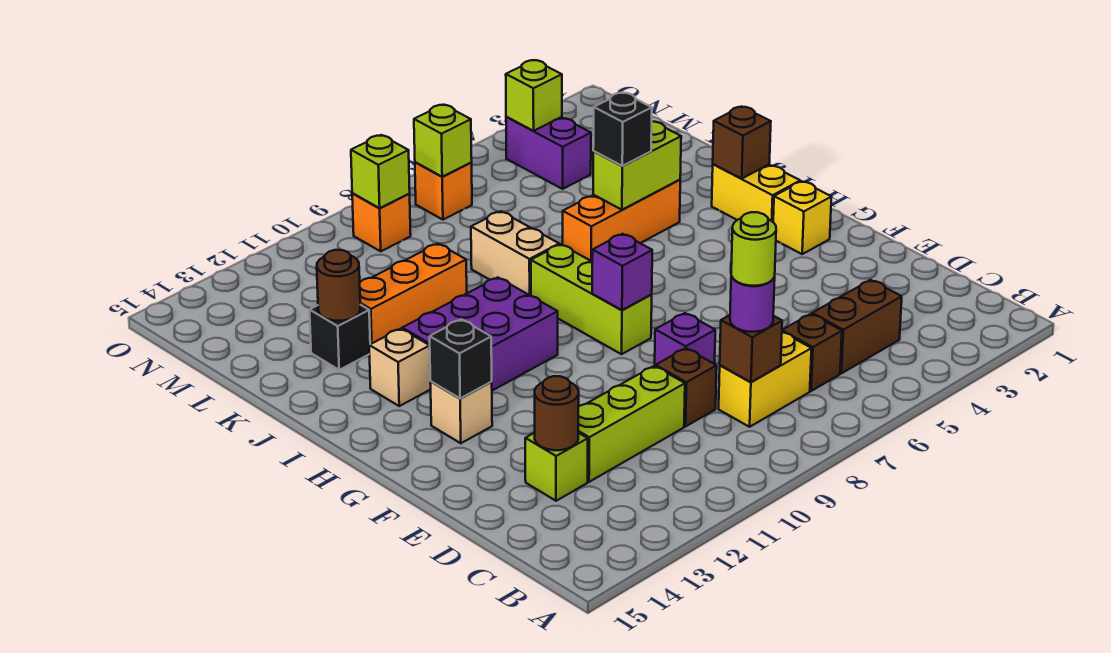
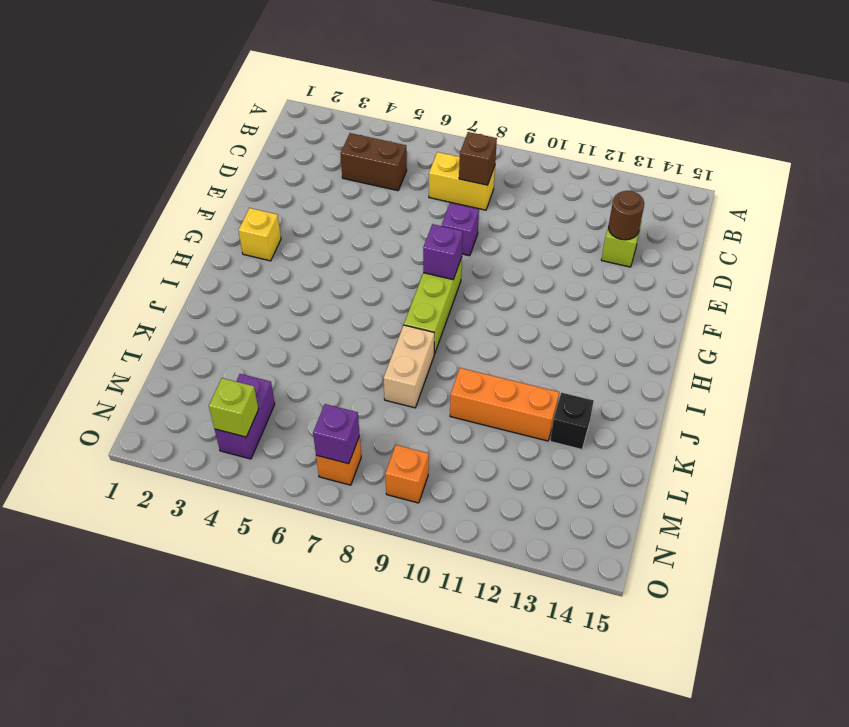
purple 1x1 brick [313,404,360,464] -> lime 1x1 brick [414,105,472,177]
none -> brown 1x1 brick [782,314,842,391]
none -> brown 1x1 brick [656,348,717,426]
none -> lime 1x3 brick [578,366,685,482]
none -> tan 1x1 brick [430,381,492,443]

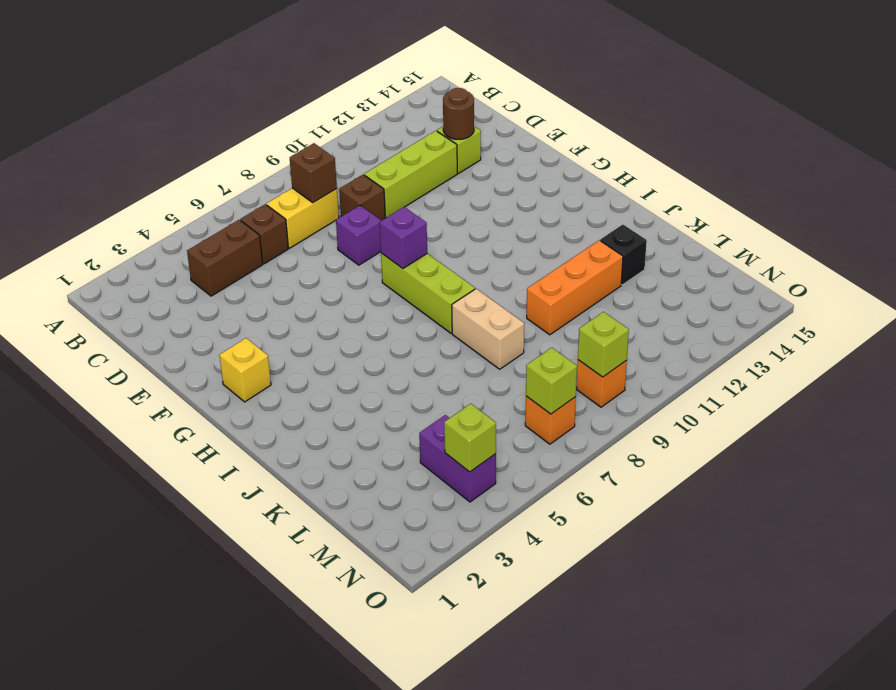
none -> tan 1x1 brick [430,381,492,443]
none -> yellow 1x2 brick [712,164,800,222]
none -> purple 2x3 brick [402,277,558,391]
none -> tan 1x1 brick [369,329,431,406]

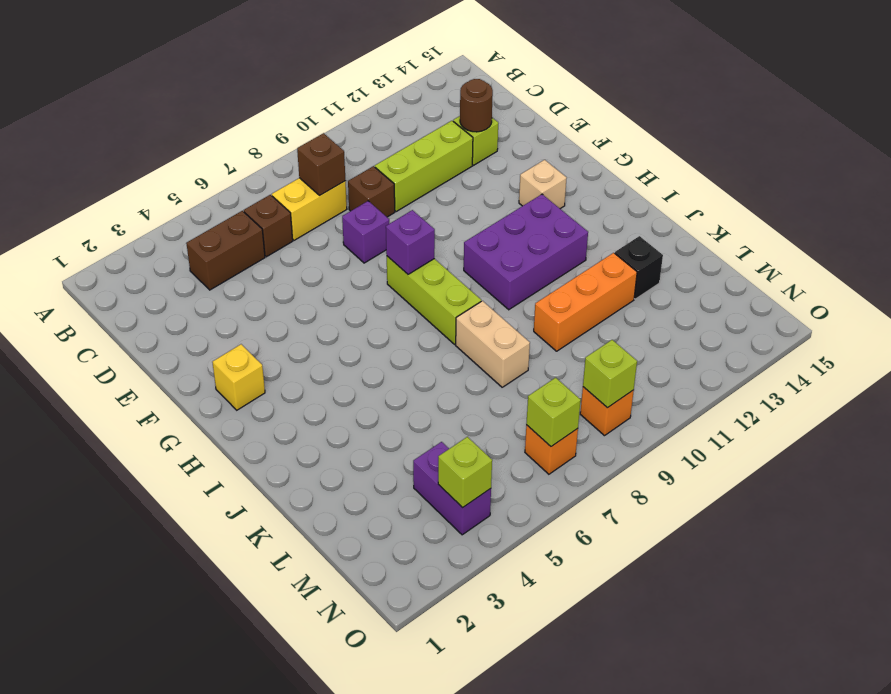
none -> yellow 1x2 brick [712,164,800,222]
none -> tan 1x1 brick [369,329,431,406]
none -> orange 1x3 brick [563,180,680,261]
none -> black 1x1 brick [430,319,492,398]

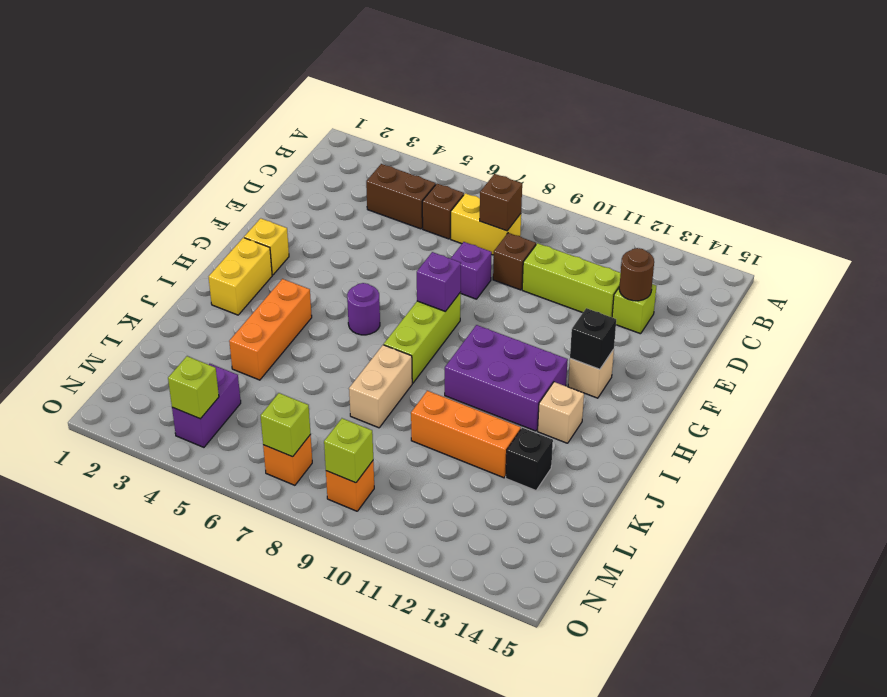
purple 1x1 round brick [347,283,380,335] -> purple 1x1 round brick moved to [730,276,775,332]
orange 1x3 brick [229,279,312,380] -> orange 1x3 brick turned to [563,180,680,261]
none -> brown 1x1 brick [713,106,771,179]
none -> lime 1x2 brick [593,121,681,210]
none -> brown 1x1 round brick [317,250,360,321]
none -> black 1x1 brick [593,92,652,166]

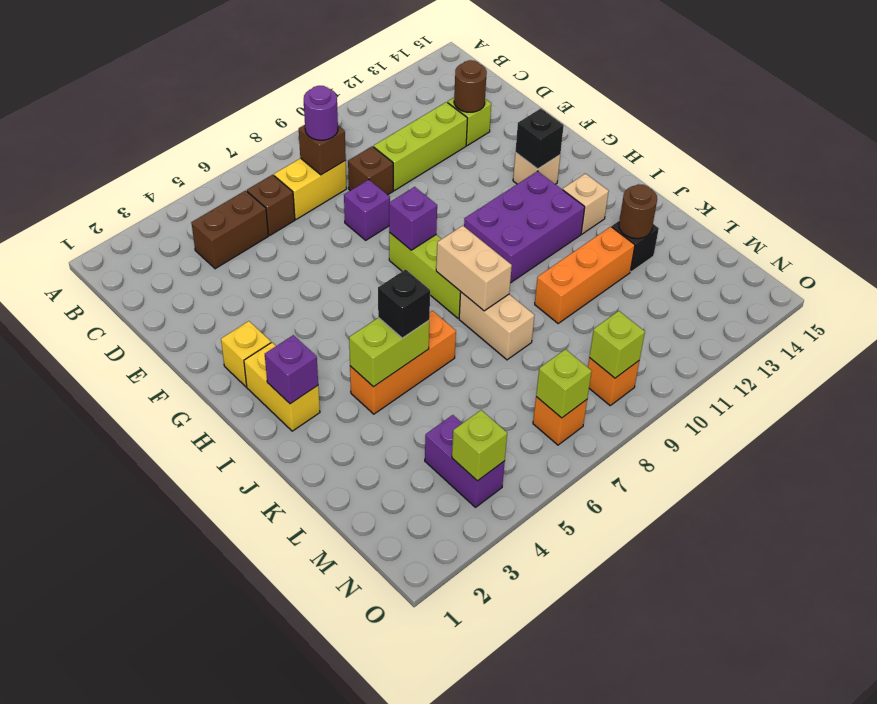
purple 1x1 brick [265,335,318,404] -> brown 1x1 brick [713,106,771,179]
tan 1x2 brick [436,226,512,311] -> none
none -> lime 1x1 round brick [731,212,776,286]

